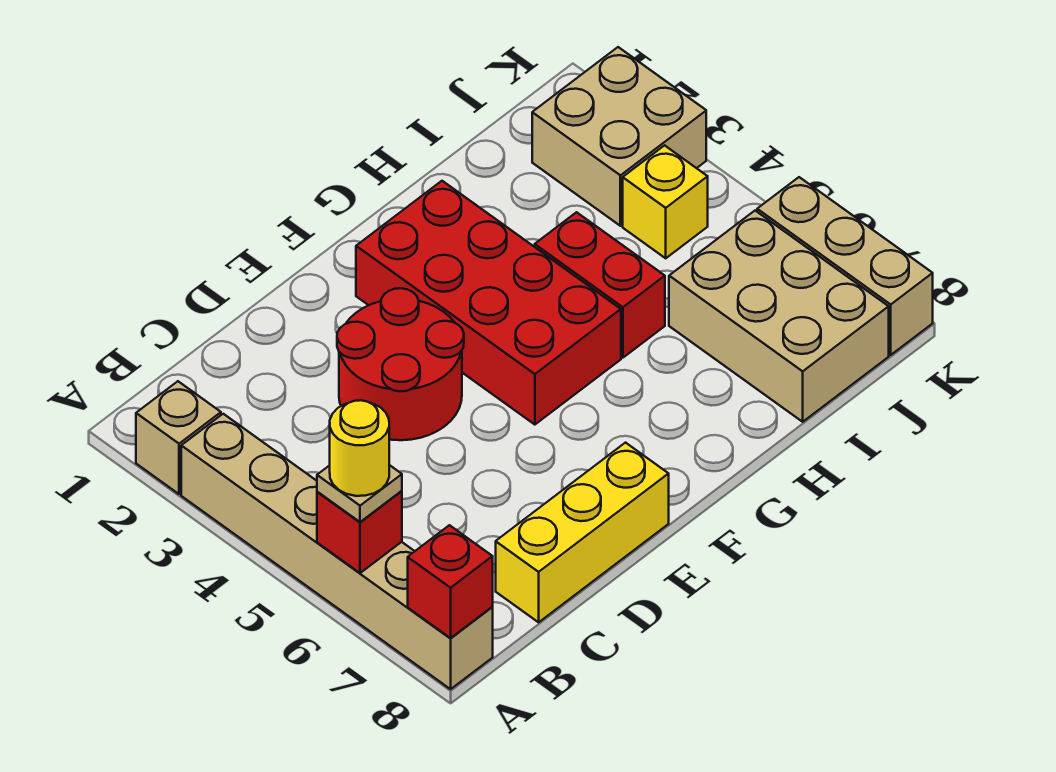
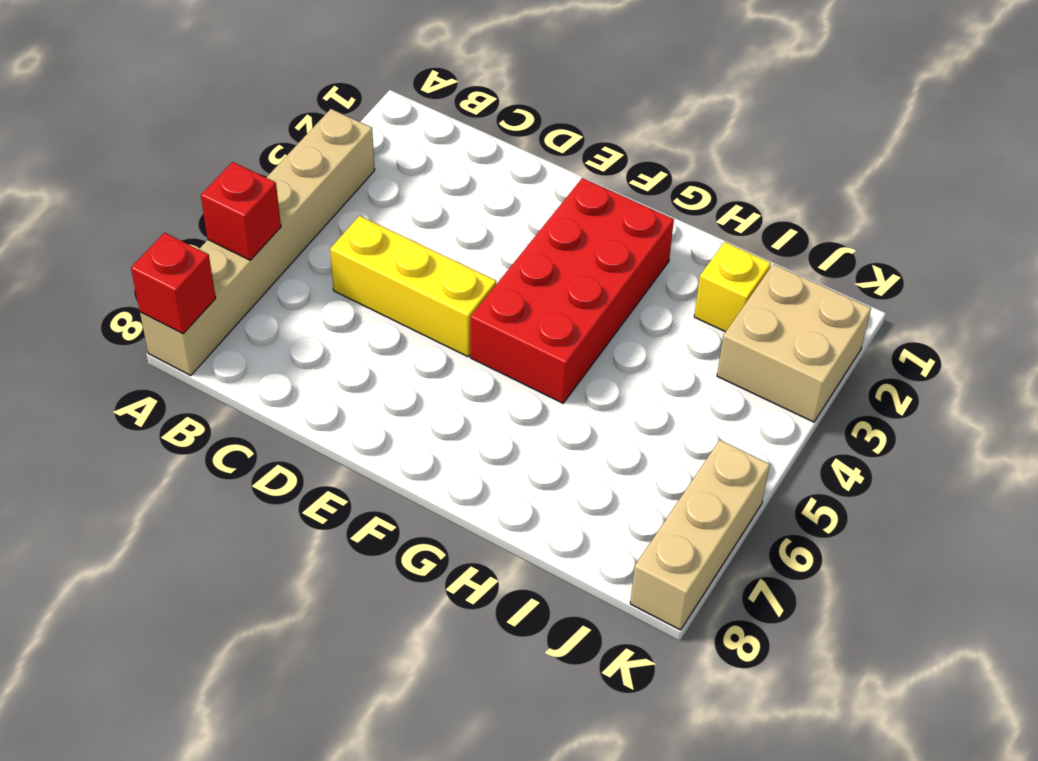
yellow 1x3 brick [330,216,496,357] -> yellow 1x3 brick moved to [496,443,669,622]
yellow 1x1 brick [694,242,771,332] -> yellow 1x1 brick moved to [623,145,708,258]
none -> tan 1x1 brick [136,381,221,494]
none -> red 2x2 round brick [337,288,464,440]
none -> red 1x2 brick [535,212,665,358]

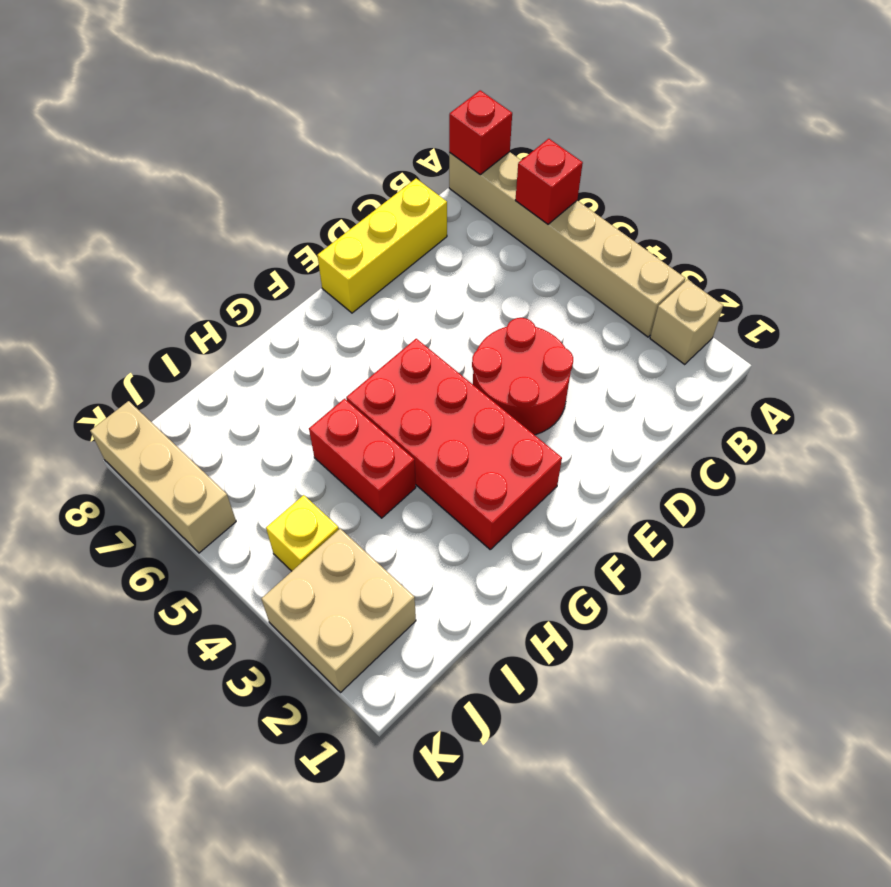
none -> tan 2x3 brick [669,211,889,422]
none -> tan 1x1 plate [317,465,402,522]
none -> yellow 1x1 round brick [330,400,389,496]

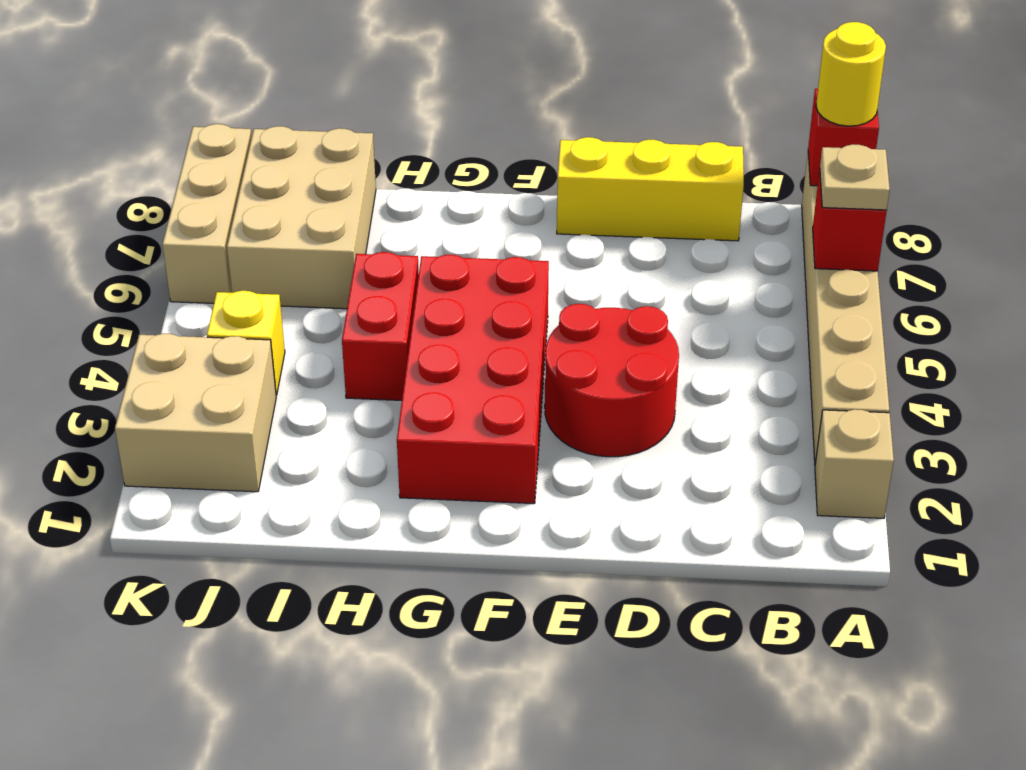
yellow 1x1 round brick [816,22,886,126] -> yellow 1x1 round brick moved to [330,400,389,496]

